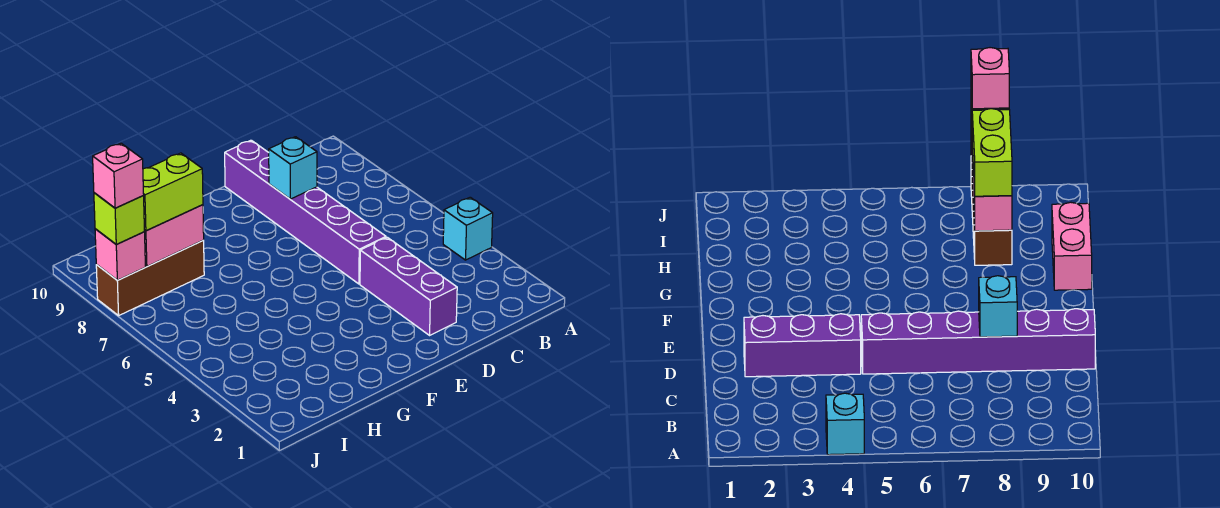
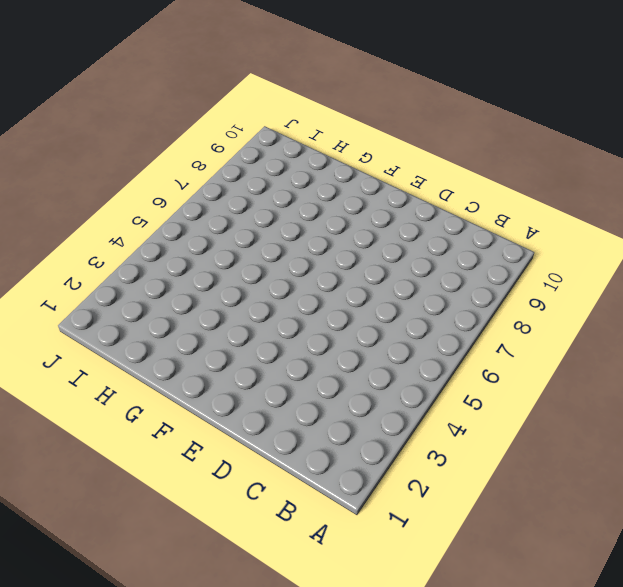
none -> cyan 1x1 brick [443,197,493,260]
none -> purple 1x3 brick [360,237,457,335]

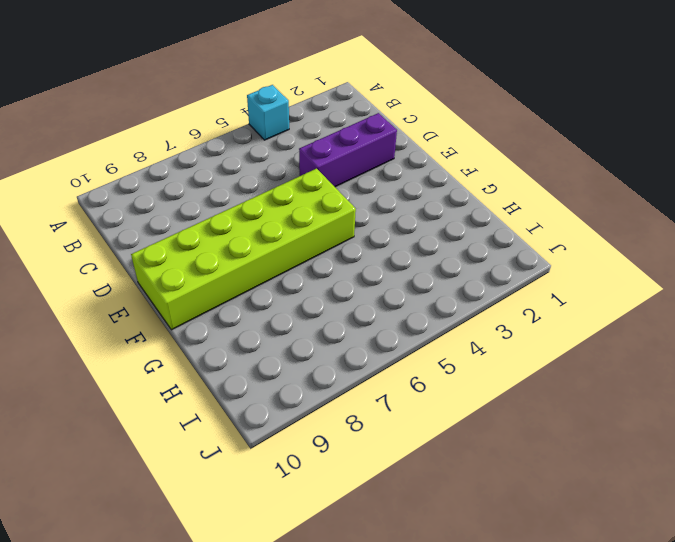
lime 2x6 brick [131,169,356,330] -> none
none -> purple 1x6 brick [225,140,386,284]
none -> pink 1x2 brick [1052,202,1092,290]

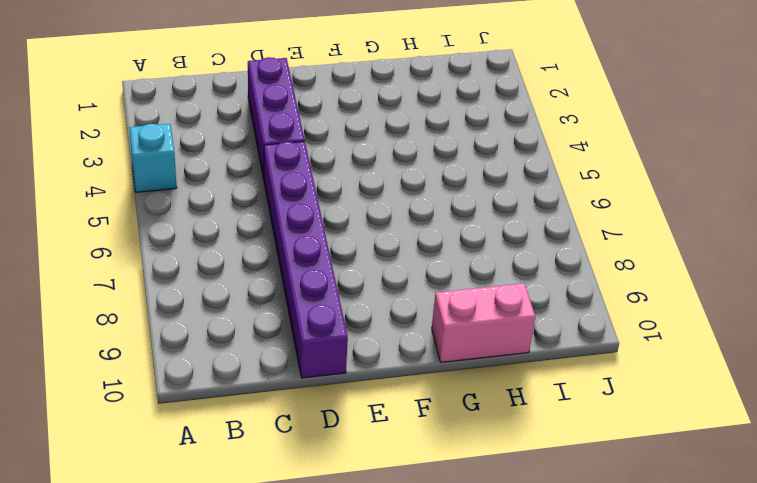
none -> brown 1x3 brick [96,241,204,316]
none -> cyan 1x1 brick [269,137,317,199]

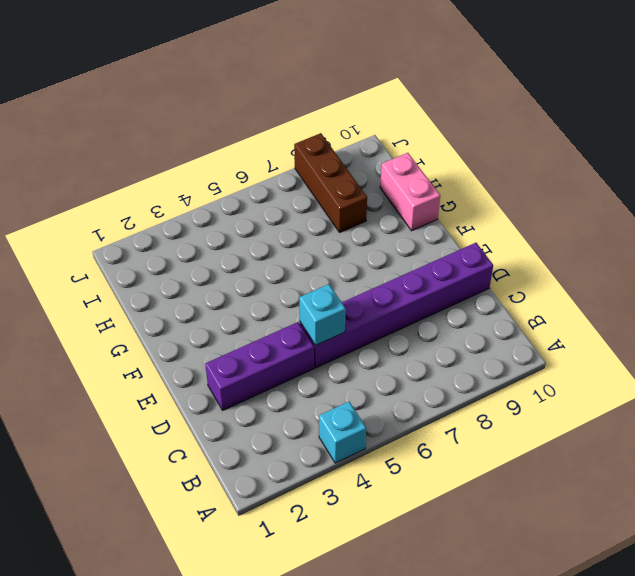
cyan 1x1 brick [299,284,346,345] -> cyan 1x1 brick moved to [269,137,317,199]
none -> pink 1x2 brick [144,205,204,266]
none -> pink 1x1 brick [95,229,145,280]

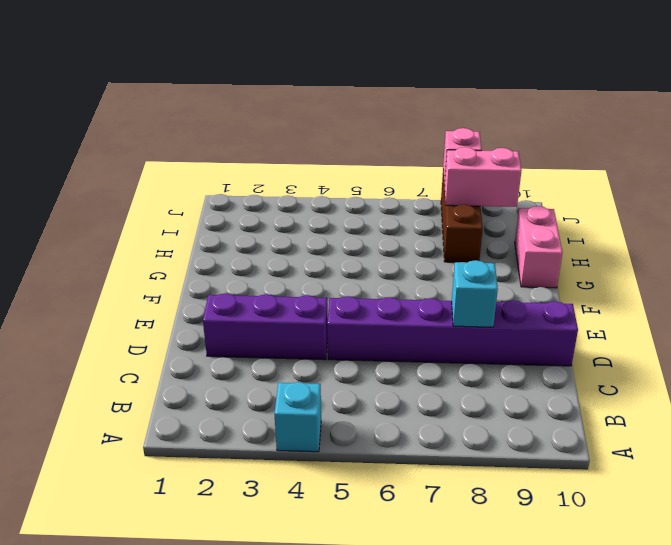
pink 1x2 brick [444,147,522,207] -> pink 1x2 brick turned to [144,205,204,266]
none -> lime 1x2 brick [143,153,203,231]
none -> lime 1x1 brick [94,193,144,244]

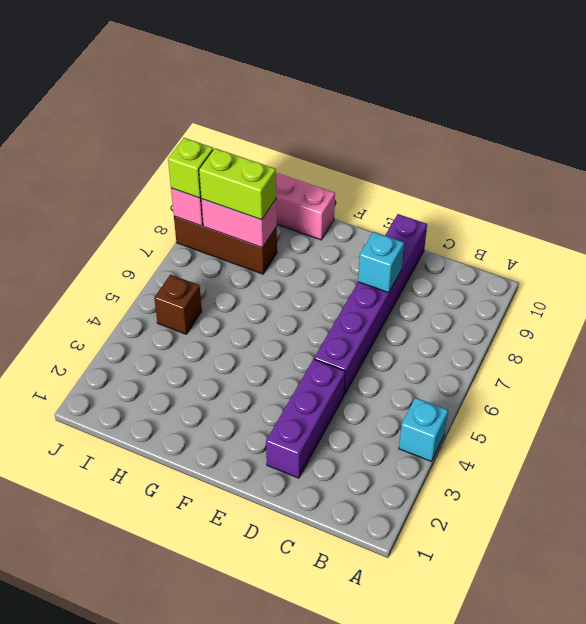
brown 1x1 brick [154,275,202,334] -> none
none -> pink 1x1 brick [93,143,144,208]

